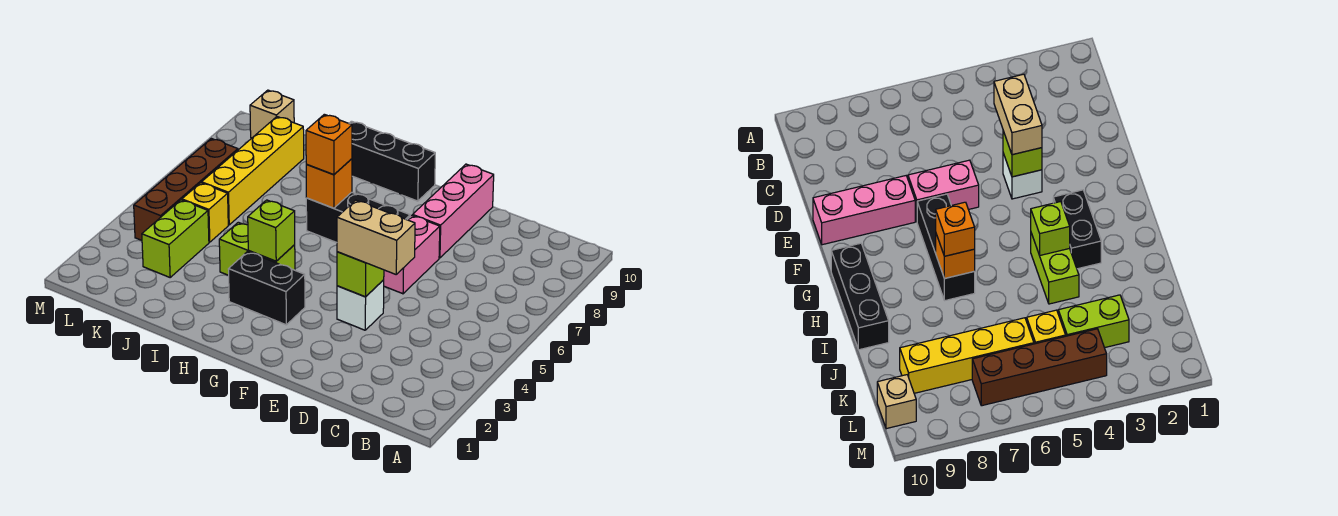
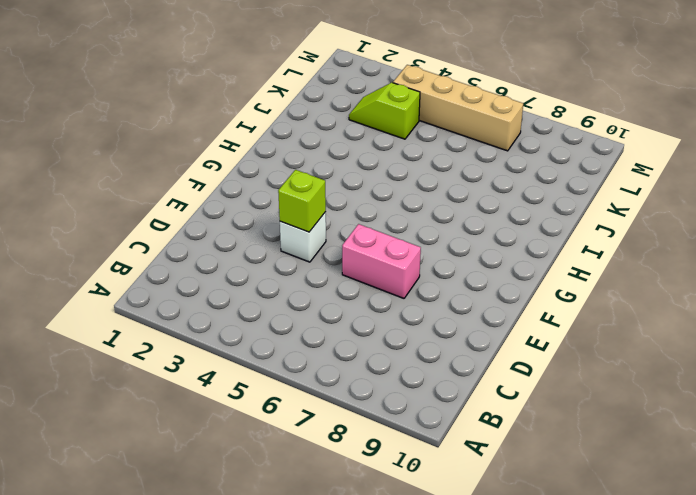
lime 1x2 slope [349,83,420,139] -> lime 1x2 brick [142,200,209,277]
tan 1x4 brick [393,65,523,151] -> brown 1x4 brick [134,139,238,240]
none -> pink 1x3 brick [413,164,494,258]
none -> black 1x3 brick [306,192,410,243]
none -> black 1x2 brick [229,252,305,325]

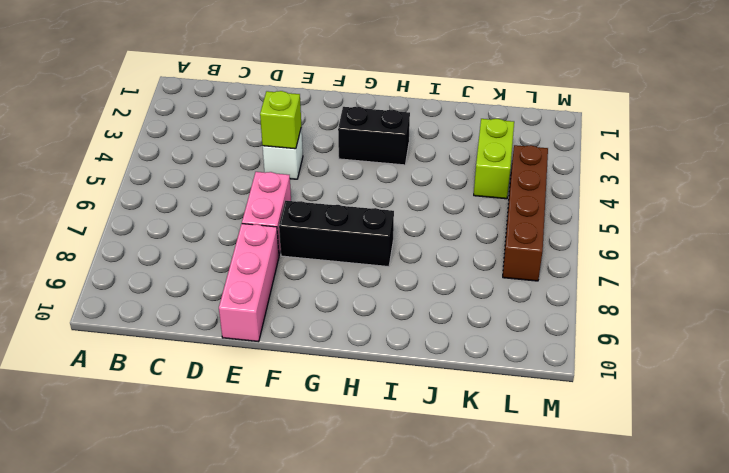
none -> black 1x3 brick [349,121,435,201]
none -> lime 1x2 brick [219,222,295,275]
none -> yellow 1x1 brick [182,183,228,242]

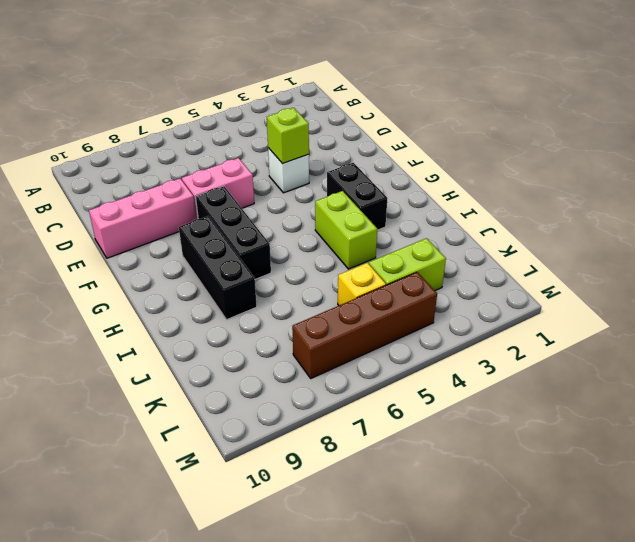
black 1x3 brick [179,216,257,320] -> black 1x3 brick moved to [349,121,435,201]
none -> yellow 1x4 brick [202,117,304,225]
none -> tan 1x1 brick [250,90,294,138]
none -> lime 1x1 brick [248,200,295,261]

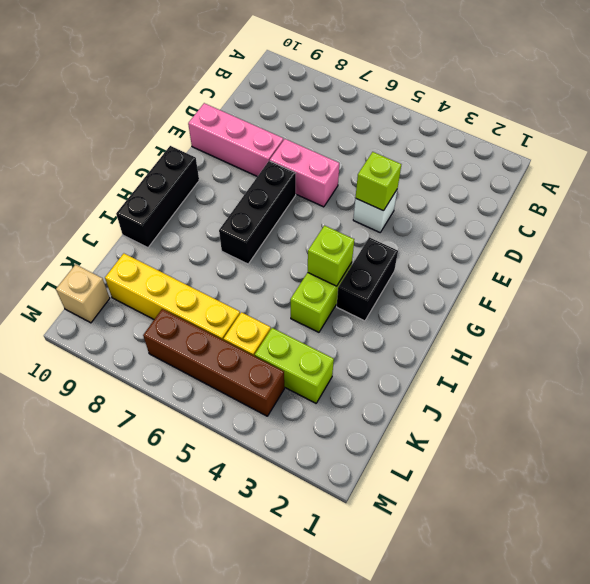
none -> orange 1x1 brick [306,159,352,208]
none -> tan 1x2 brick [337,200,415,274]
none -> orange 1x1 brick [306,114,352,175]

